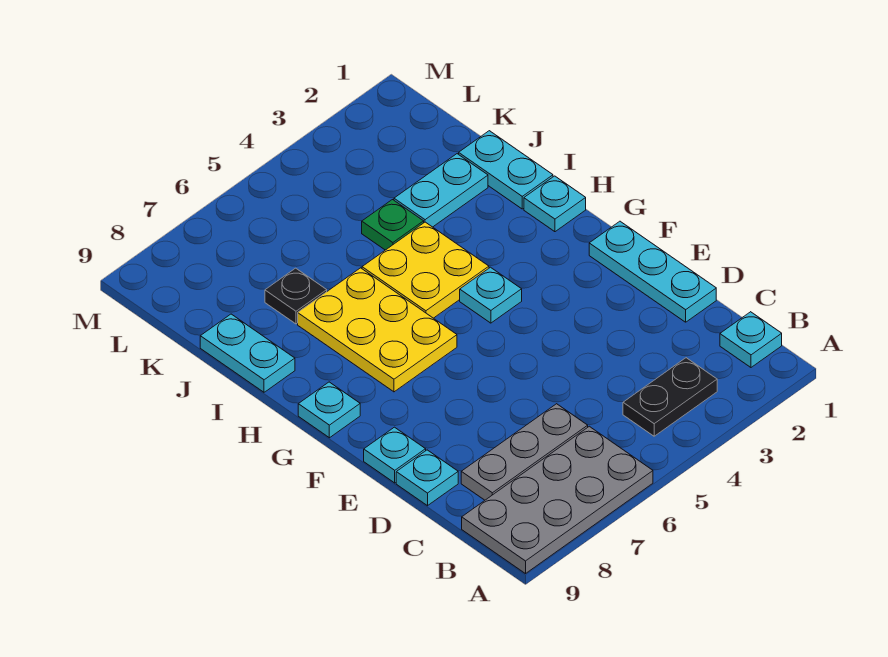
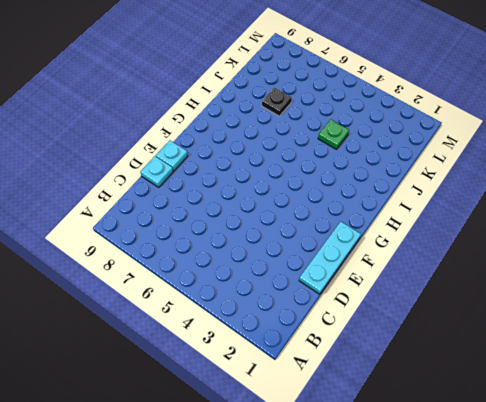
none -> grey 2x4 plate [462,426,653,574]
none -> cyan 1x1 plate [720,312,782,367]
none -> black 1x2 plate [623,358,717,436]

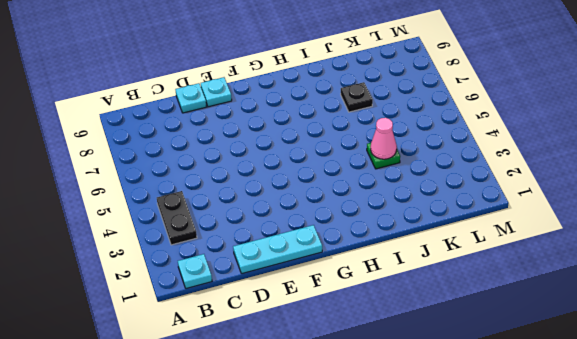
pink 1x1 cone [371,118,397,159] -> none
none -> grey 2x4 plate [462,426,653,574]
none -> grey 1x3 plate [461,404,588,500]
none -> cyan 1x1 plate [460,267,522,323]

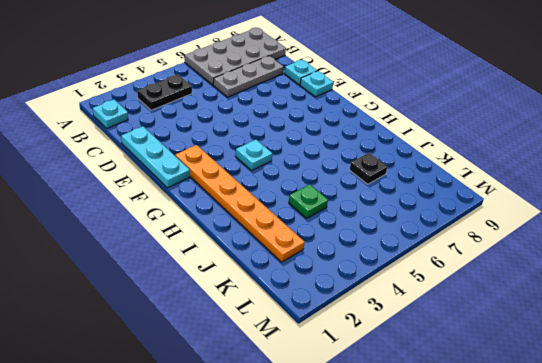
orange 1x6 plate [175,145,305,262] -> cyan 1x2 plate [394,154,488,227]
none -> yellow 2x3 plate [298,268,457,392]
none -> cyan 1x1 plate [298,382,360,438]
none -> cyan 1x1 plate [524,176,586,232]

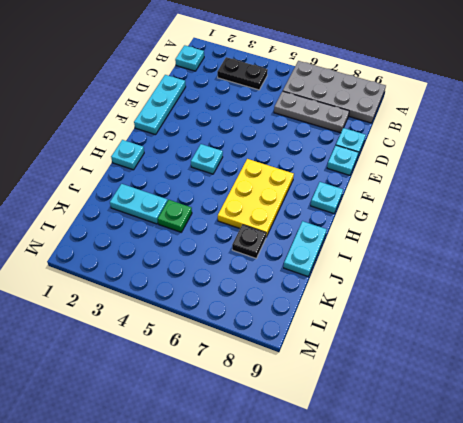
none -> yellow 2x2 plate [362,222,489,318]
none -> cyan 1x2 plate [459,131,553,209]

